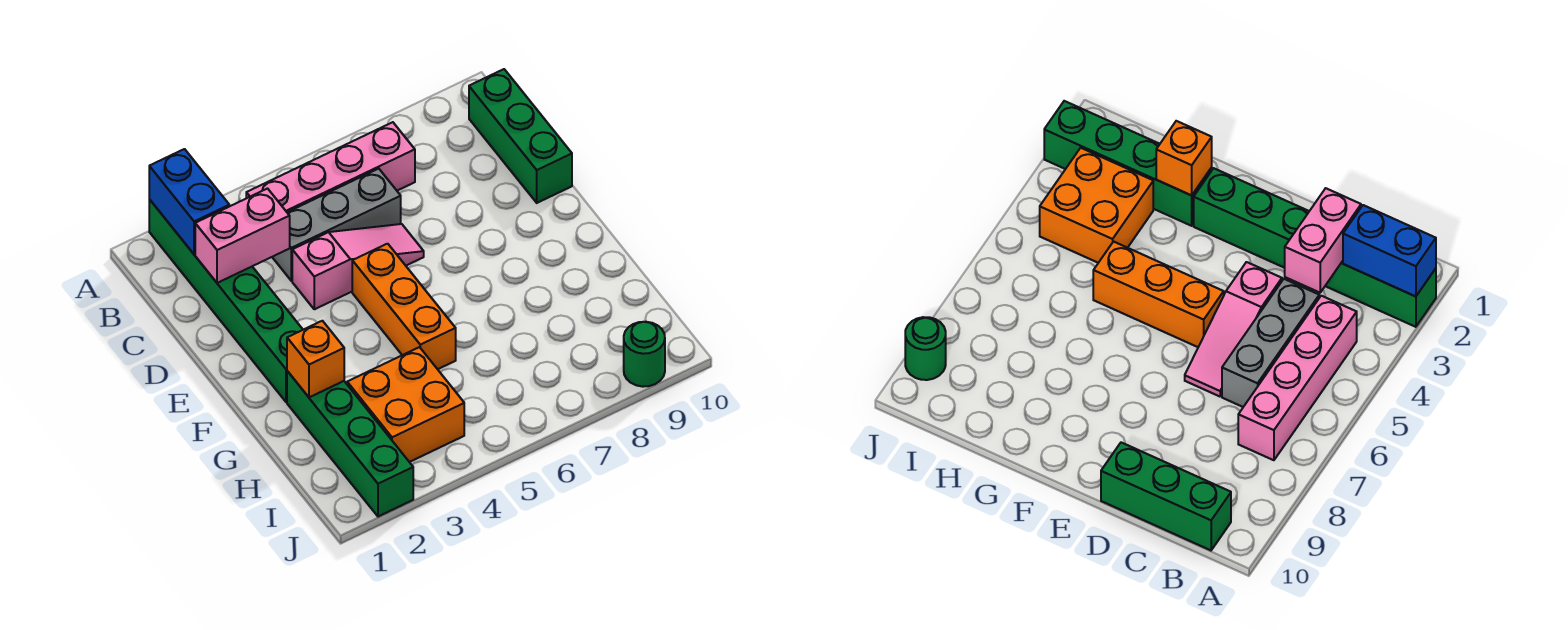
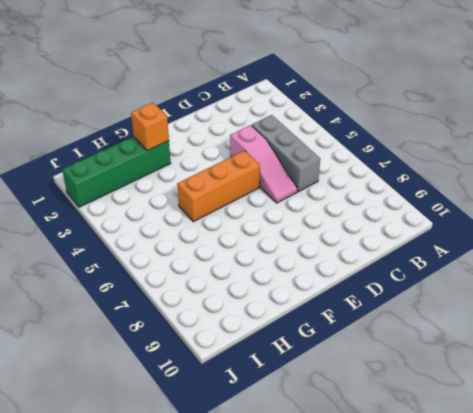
none -> green 1x6 brick [149,199,303,402]
none -> pink 1x4 brick [246,122,415,212]
none -> green 1x3 brick [469,69,572,203]

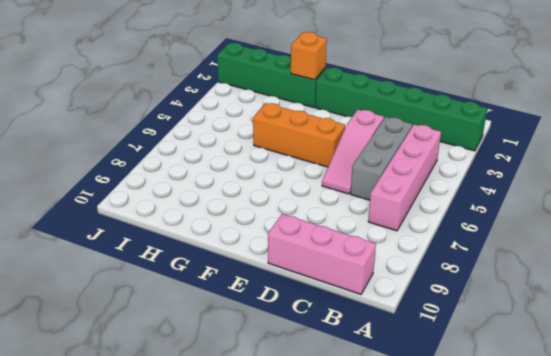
pink 1x3 brick [268,214,376,294] -> green 1x3 brick [469,69,572,203]
none -> orange 2x2 brick [347,347,464,462]
none -> green 1x1 round brick [624,322,665,387]
none -> blue 1x2 brick [149,149,229,254]

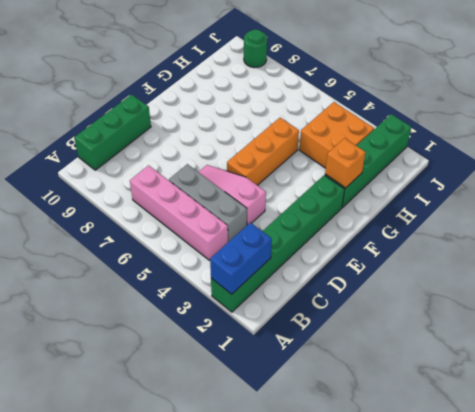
none -> pink 1x2 brick [195,189,290,283]

